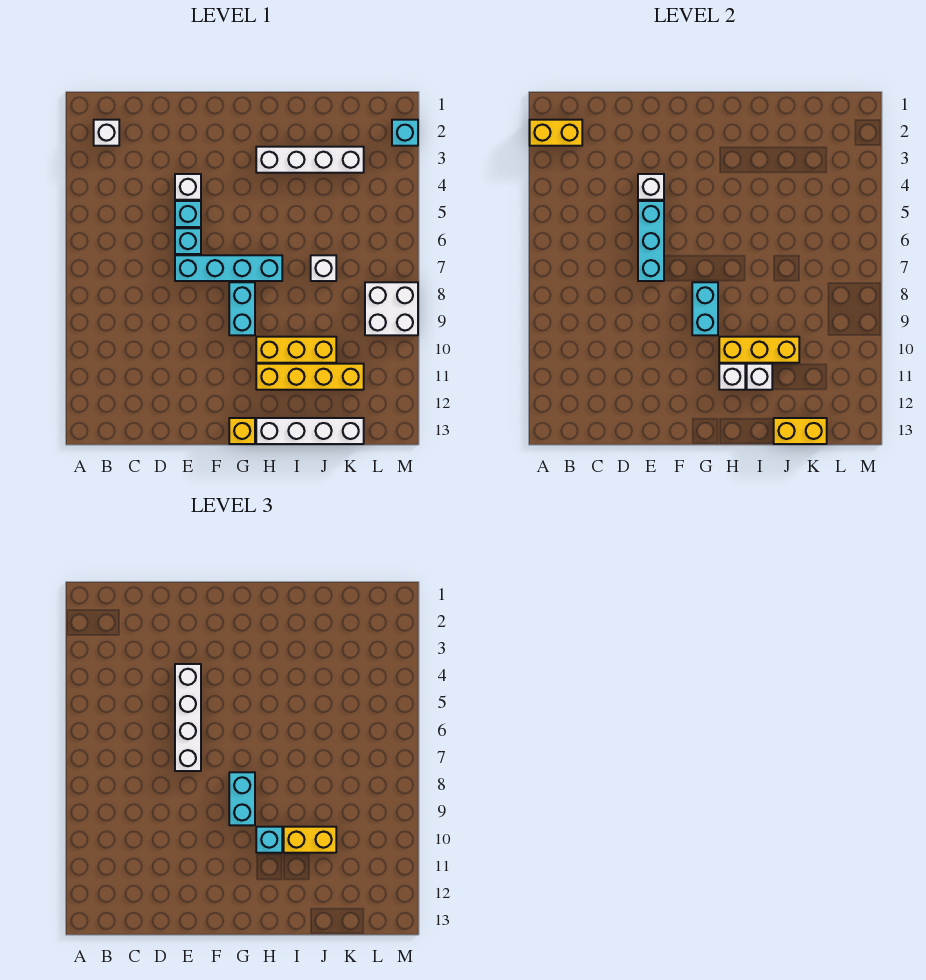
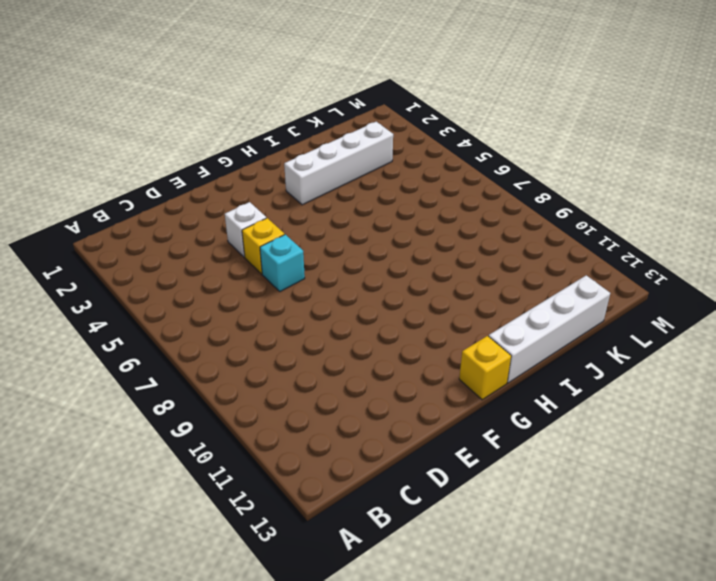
yellow 1x1 brick [242,218,285,274] -> cyan 1x1 brick [175,201,201,227]
none -> white 1x1 brick [94,120,119,146]
none -> cyan 1x4 brick [175,255,282,281]
none -> cyan 1x2 brick [229,282,255,335]

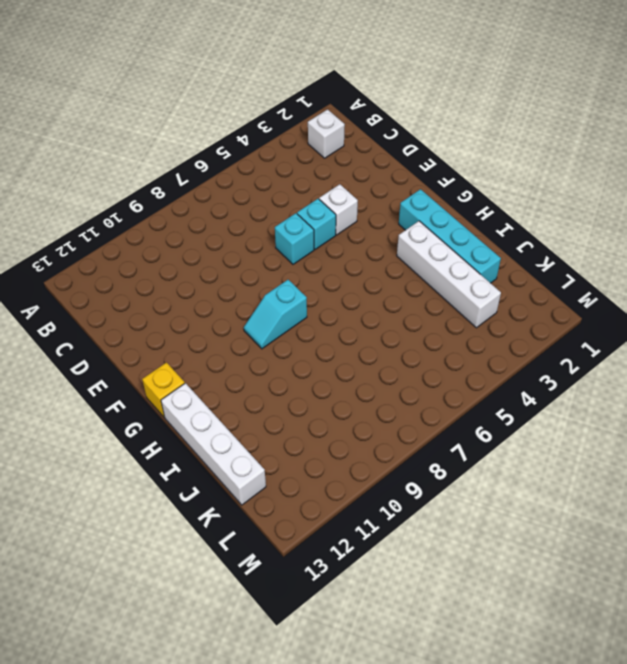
cyan 1x4 brick [399,189,501,283] -> cyan 1x4 brick moved to [175,255,282,281]
cyan 1x2 slope [244,280,307,349] -> cyan 1x2 brick [229,282,255,335]
none -> yellow 1x3 brick [256,337,336,363]
none -> yellow 1x4 brick [256,364,364,390]
none -> white 1x1 brick [311,255,336,281]

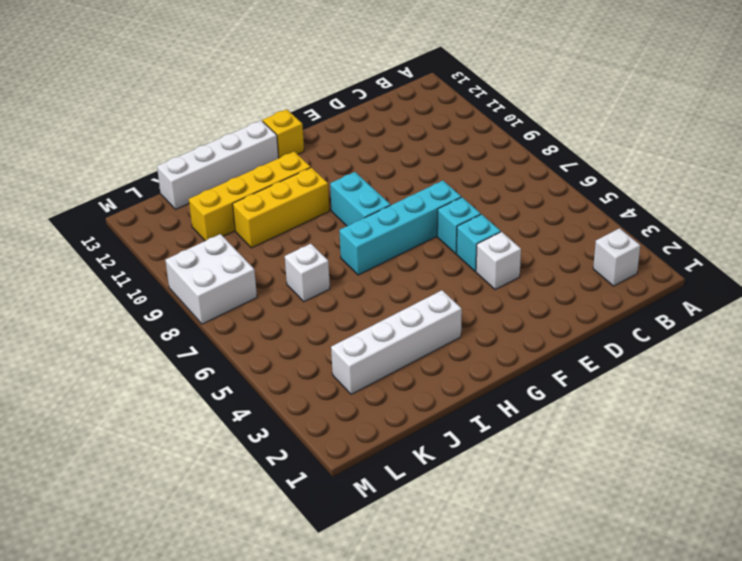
none -> cyan 1x1 brick [392,120,418,146]
none -> yellow 1x2 brick [530,120,582,146]
none -> white 1x1 brick [638,174,664,200]

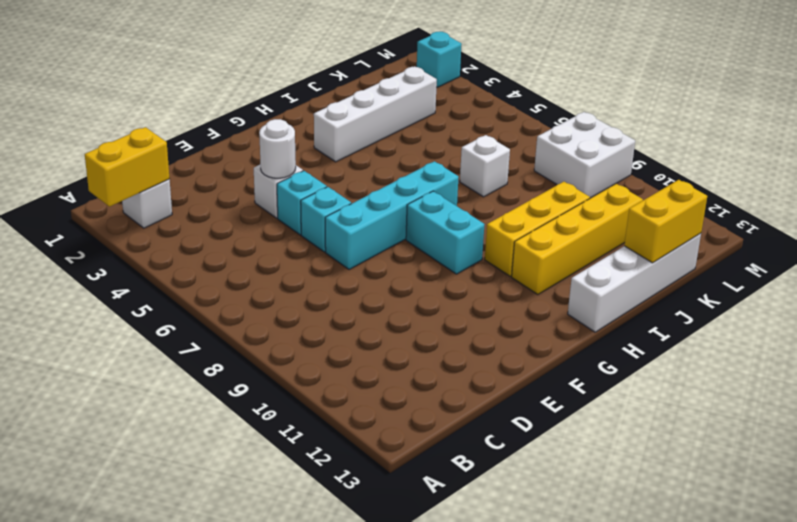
white 1x1 round brick [259,119,296,178] -> white 1x1 brick [638,174,664,200]
none -> yellow 1x1 brick [229,418,255,444]
none -> cyan 1x3 brick [638,201,664,281]
none -> cyan 1x2 brick [692,282,718,335]

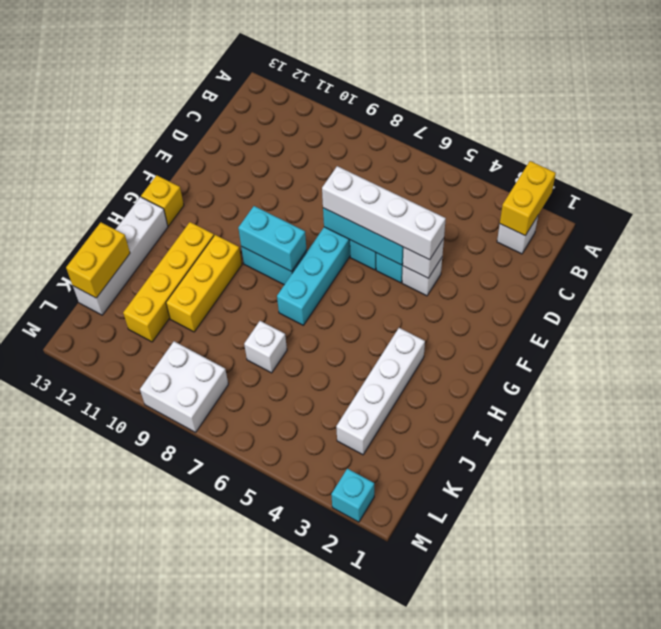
none -> yellow 1x3 brick [719,337,799,363]
none -> white 1x1 brick [719,364,745,390]
none -> white 1x1 brick [747,364,772,390]

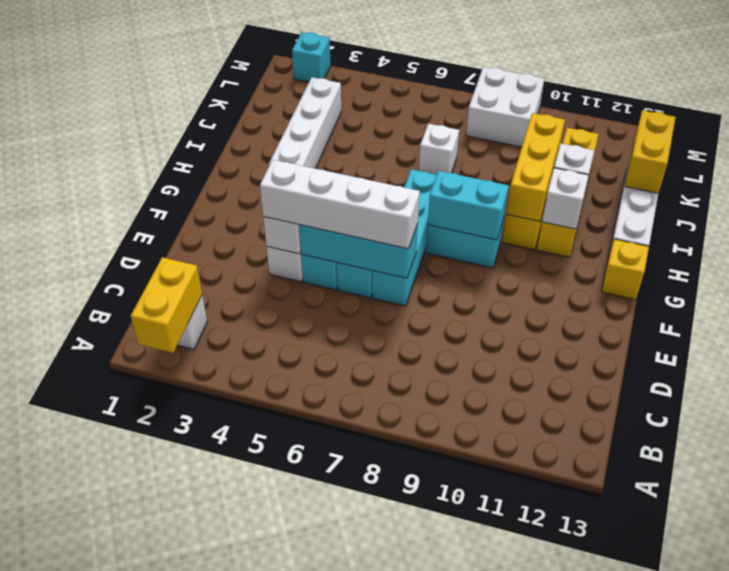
none -> cyan 1x2 brick [229,772,255,825]
none -> cyan 1x1 brick [256,827,282,853]
none -> yellow 1x2 brick [284,827,336,853]

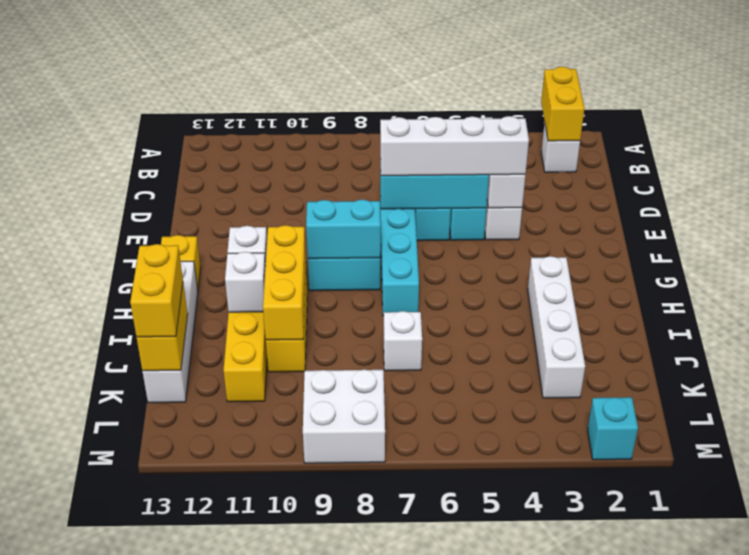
yellow 1x2 brick [130,244,183,337] -> yellow 1x2 brick moved to [284,827,336,853]
none -> cyan 1x2 brick [229,772,255,825]
none -> cyan 1x1 brick [256,827,282,853]

